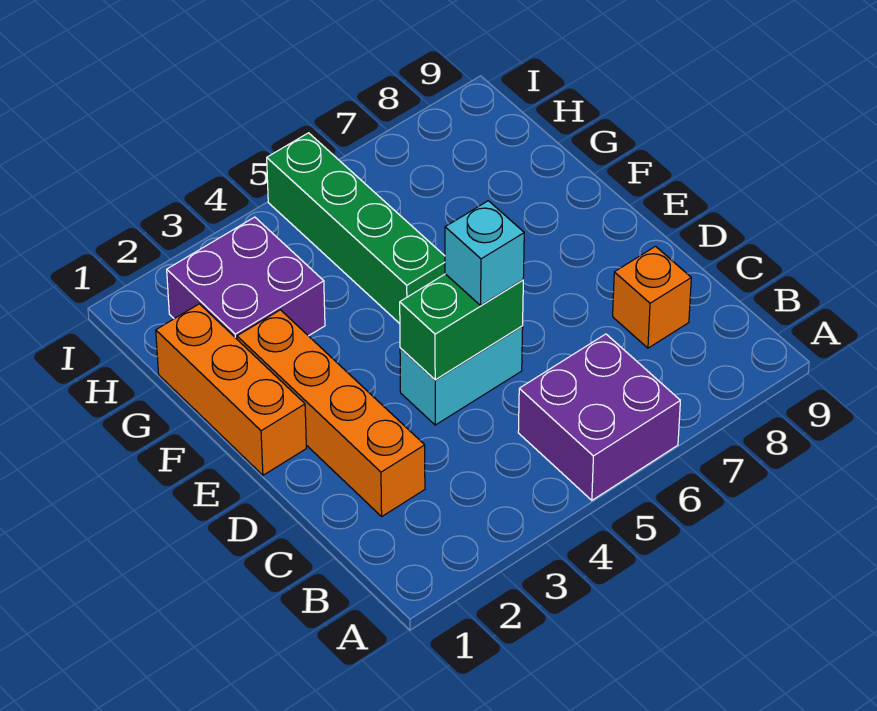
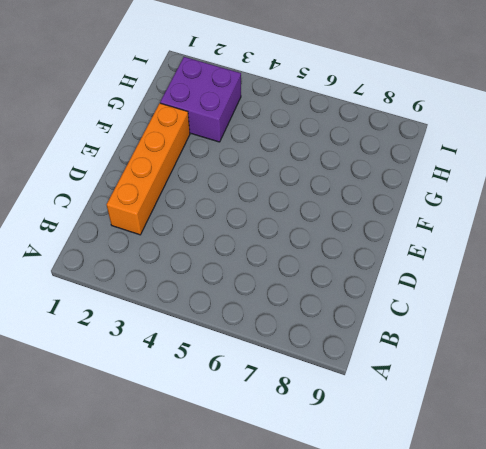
none -> purple 2x2 brick [518,334,680,500]
none -> orange 1x1 brick [613,246,691,348]

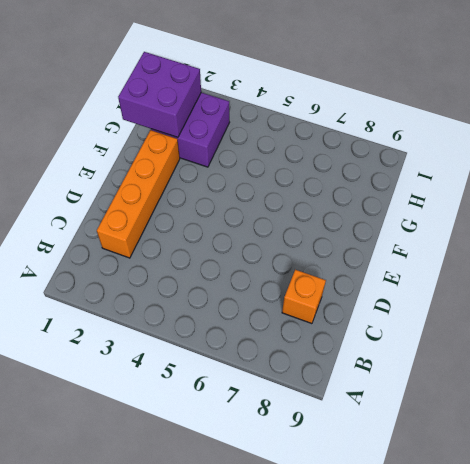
purple 2x2 brick [118,52,201,137] -> purple 2x2 brick moved to [518,334,680,500]
none -> cyan 1x2 brick [400,326,523,425]
none -> orange 1x3 brick [156,304,306,475]

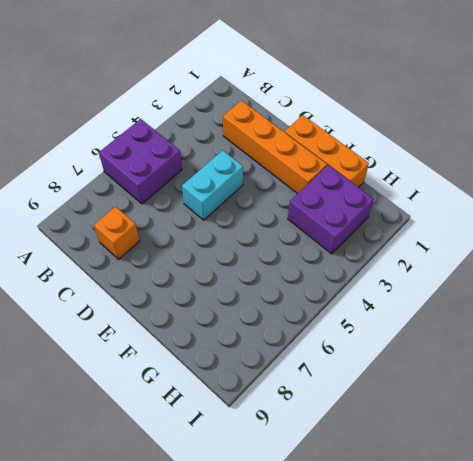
none -> green 1x4 brick [267,133,445,324]
none -> green 1x2 brick [400,274,523,380]

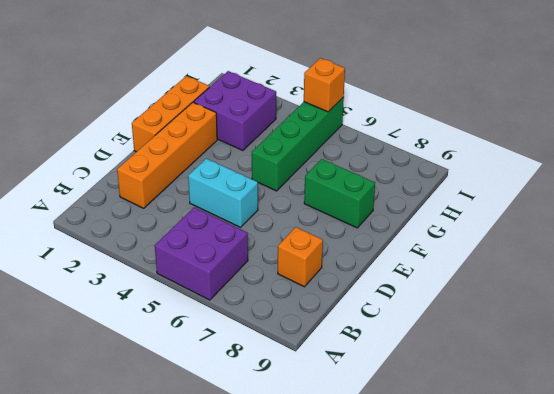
green 1x2 brick [304,159,375,228] -> green 1x2 brick moved to [400,274,523,380]
orange 1x1 brick [304,58,345,112] -> none
none -> cyan 1x1 brick [445,201,524,305]

